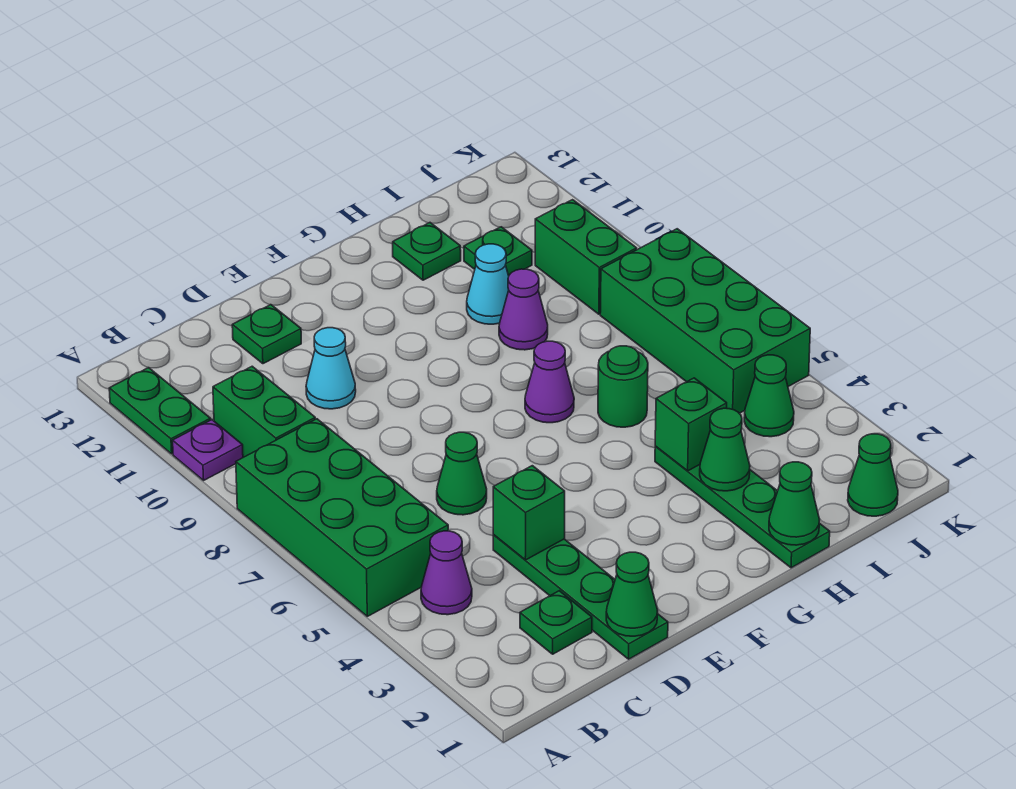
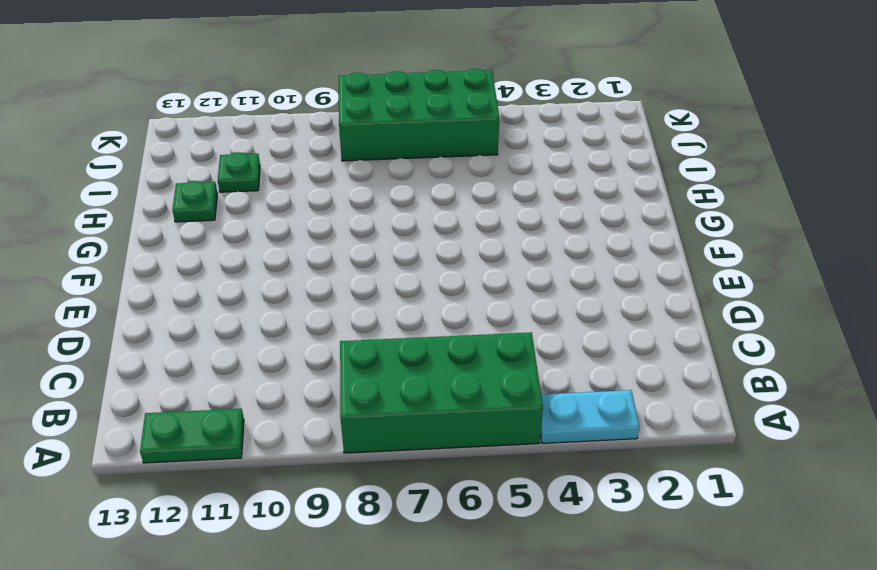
cyan 1x2 plate [540,390,640,443] -> none
none -> purple 1x1 plate [173,420,243,480]
none -> purple 1x1 cone [421,531,472,615]
none -> green 1x2 brick [213,366,315,457]

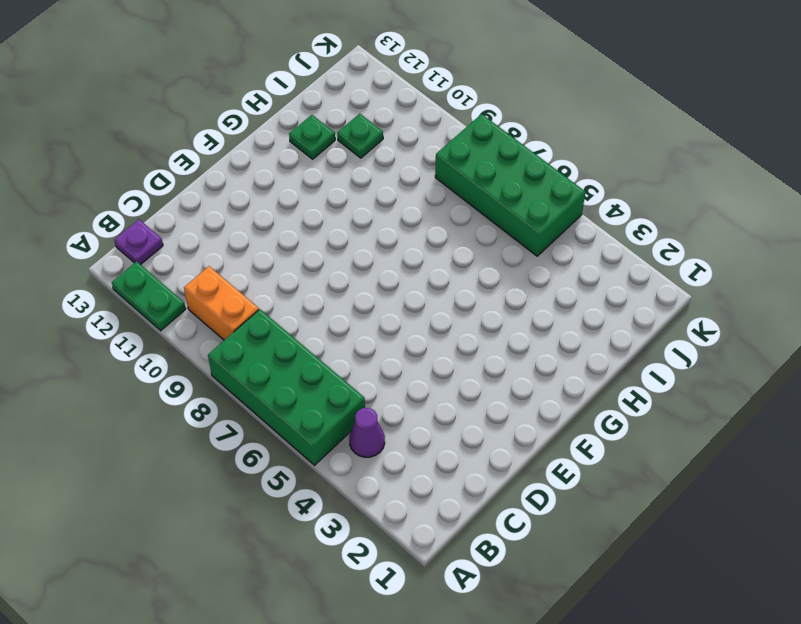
orange 1x2 brick [184,266,259,340] -> green 1x2 brick [213,366,315,457]
purple 1x1 plate [114,219,163,265] -> purple 1x1 plate moved to [173,420,243,480]
none -> green 1x1 plate [520,591,592,654]
none -> green 1x4 plate [493,535,668,659]
none -> green 1x1 cone [437,432,487,515]

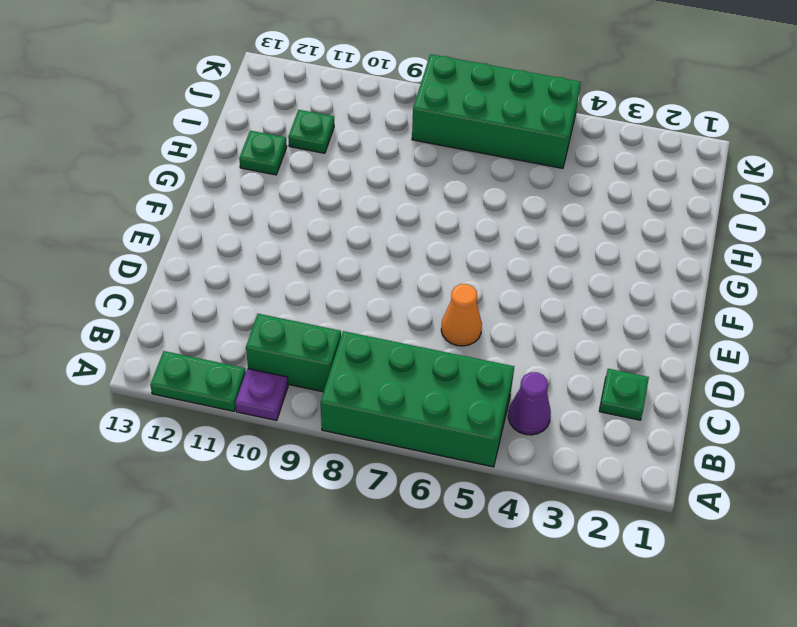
orange 1x1 cone [441,284,482,346] -> green 1x1 cone [437,432,487,515]
none -> green 1x4 plate [493,535,668,659]
none -> cyan 1x1 cone [306,328,356,409]
none -> green 1x1 plate [232,305,301,364]

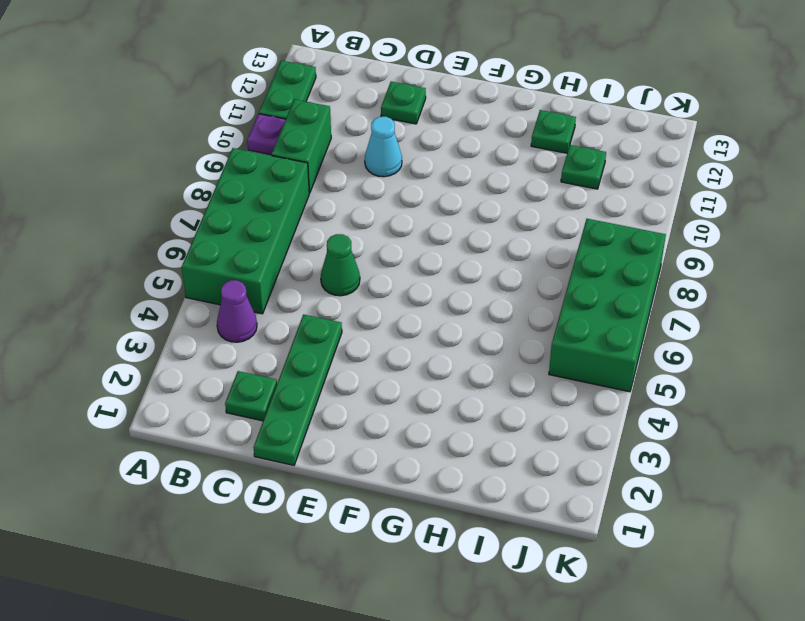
none -> purple 1x1 cone [525,341,574,423]
none -> green 1x4 plate [655,446,830,568]
none -> green 1x1 round brick [598,346,648,427]

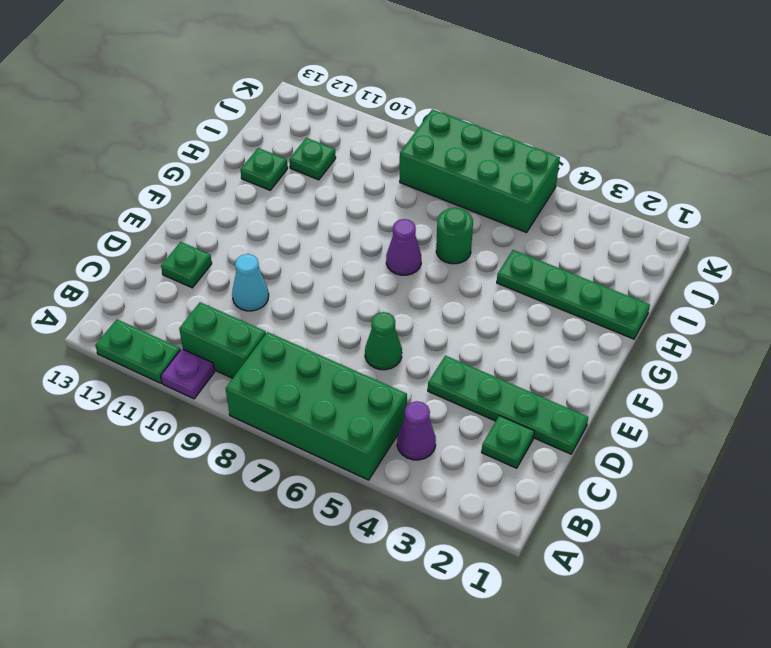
none -> purple 1x1 cone [499,269,548,350]
none -> cyan 1x1 cone [467,244,509,324]
none -> green 1x1 cone [848,434,898,516]

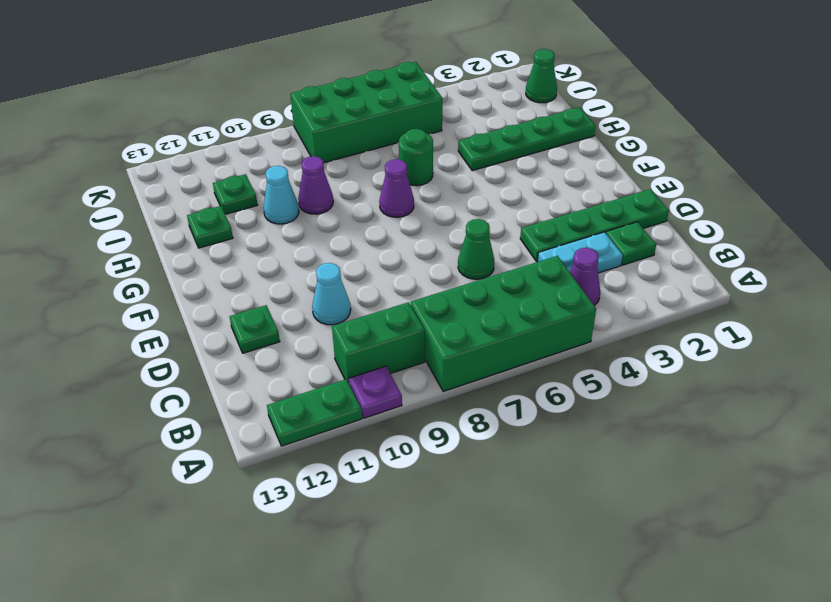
cyan 1x2 plate [538,232,623,273] -> none
none -> green 1x1 cone [744,355,794,437]
none -> green 1x2 brick [535,200,637,314]
none -> green 1x1 cone [606,552,658,636]

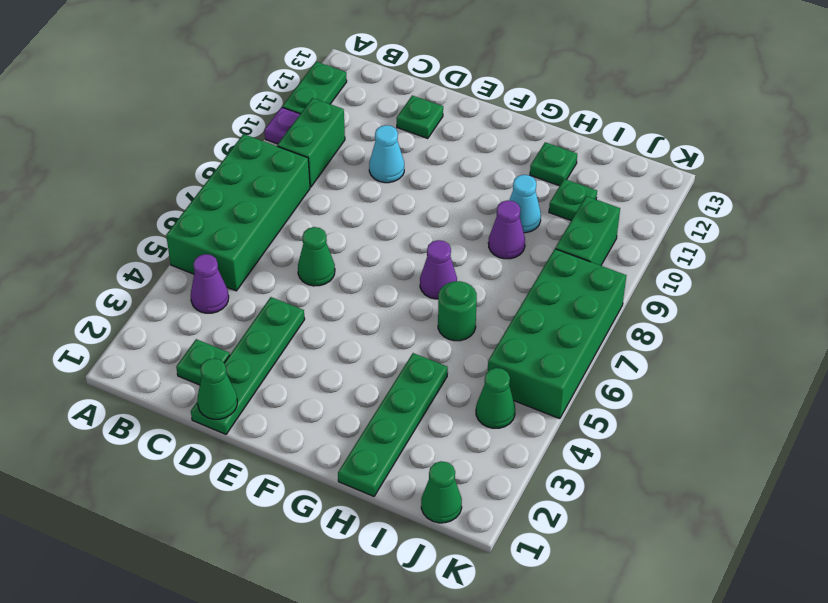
none -> green 1x1 brick [493,466,565,560]
none -> green 1x1 cone [769,462,819,545]
none -> green 1x1 cone [700,408,750,491]

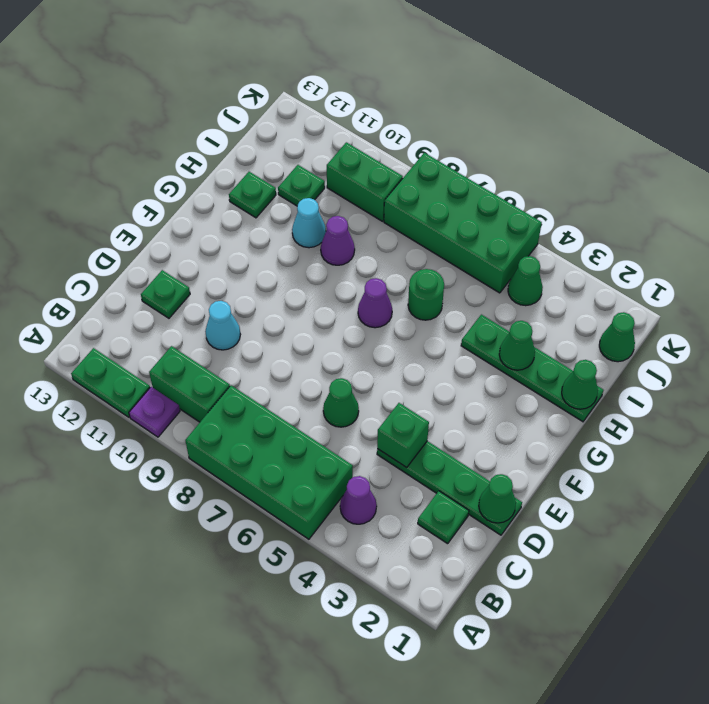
none -> green 1x1 brick [655,378,727,471]

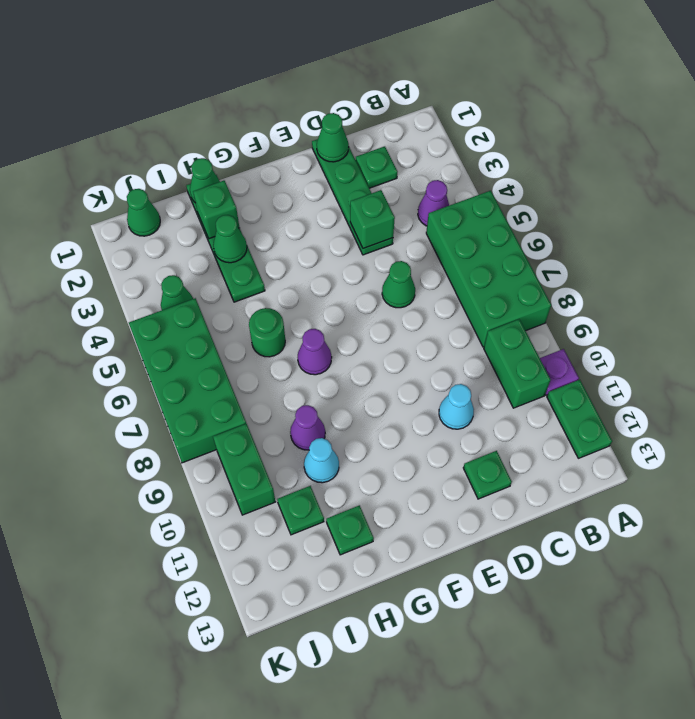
green 1x1 brick [193,181,240,239] -> green 1x1 brick moved to [655,378,727,471]

